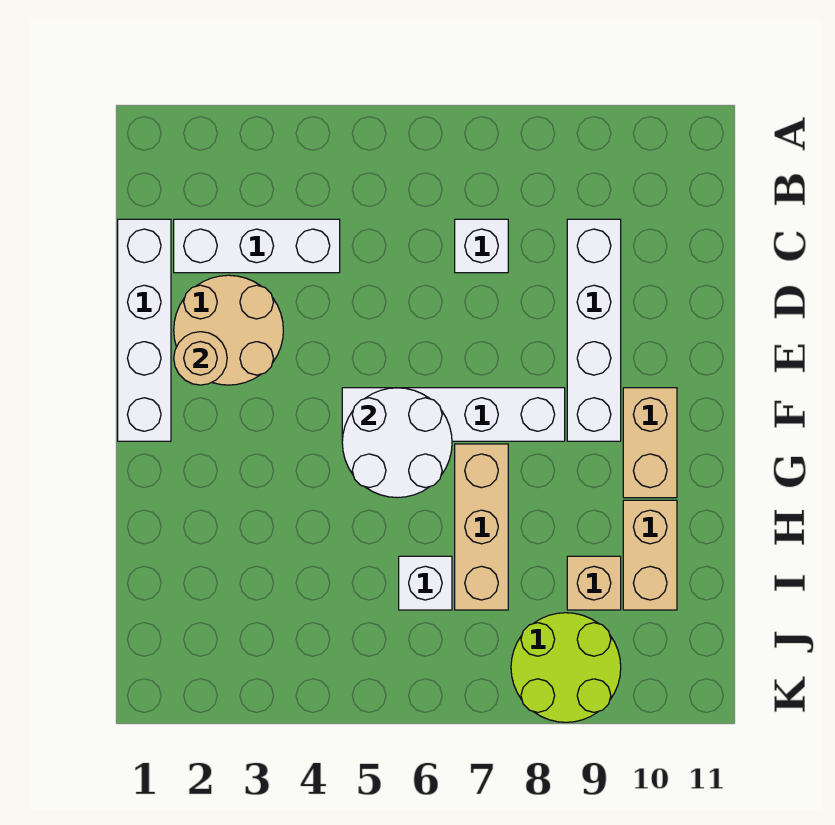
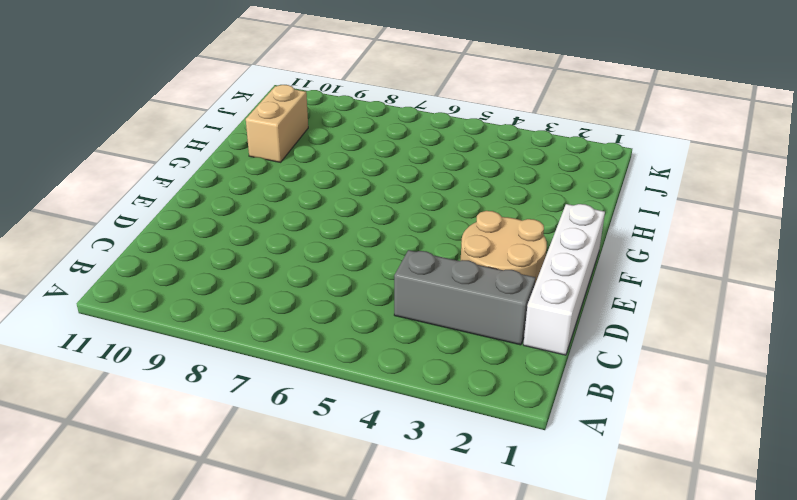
grey 1x3 brick [394,250,535,345] -> white 1x3 brick [174,219,340,273]
none -> white 1x1 brick [455,219,508,273]
none -> white 1x4 brick [567,219,621,441]
none -> white 1x4 brick [342,388,565,441]

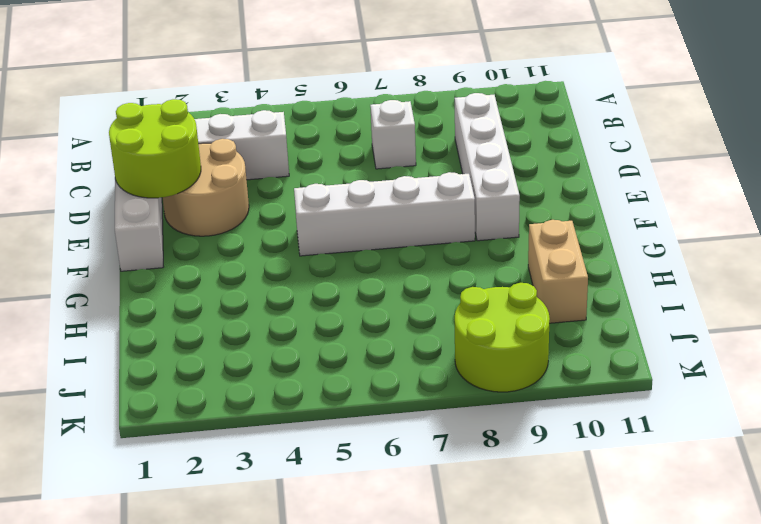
lime 2x2 round brick [109,99,201,198] -> tan 1x1 round brick [174,332,227,385]
none -> tan 1x2 brick [623,388,677,498]
none -> tan 1x3 brick [455,444,508,610]
none -> white 1x1 brick [399,556,452,610]

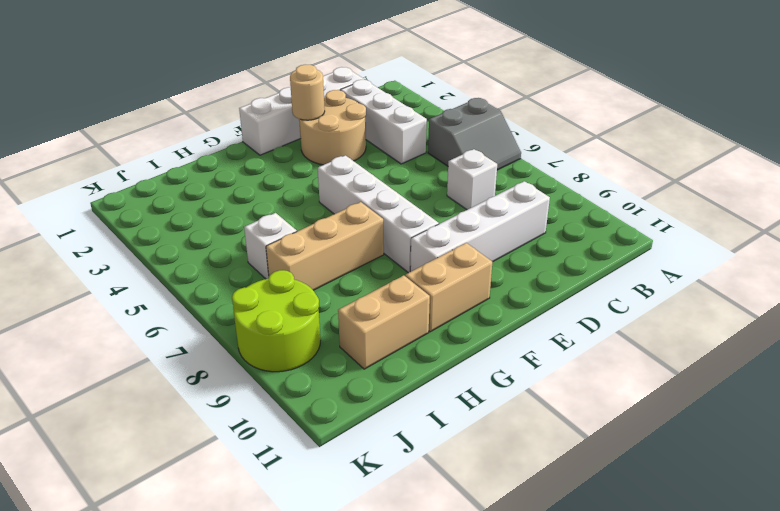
grey 2x2 slope [428,98,521,170] -> none
none -> tan 1x1 brick [567,556,621,610]
none -> white 2x2 round brick [342,388,452,498]

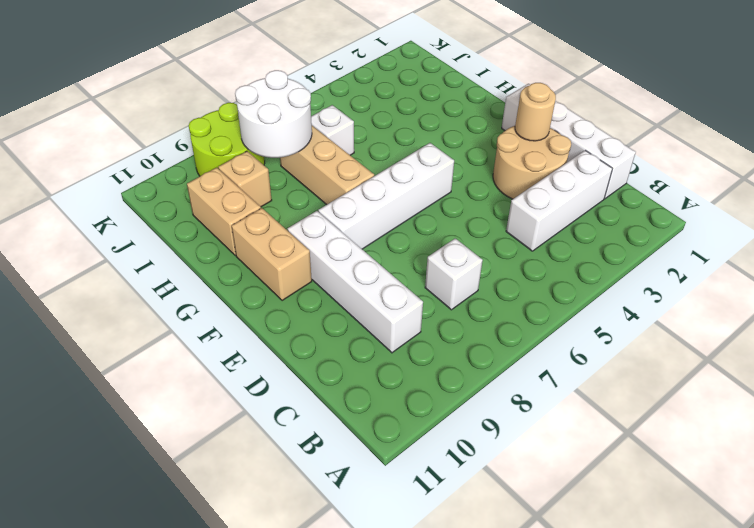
white 2x2 round brick [235,70,312,158] -> white 2x2 round brick moved to [342,388,452,498]

